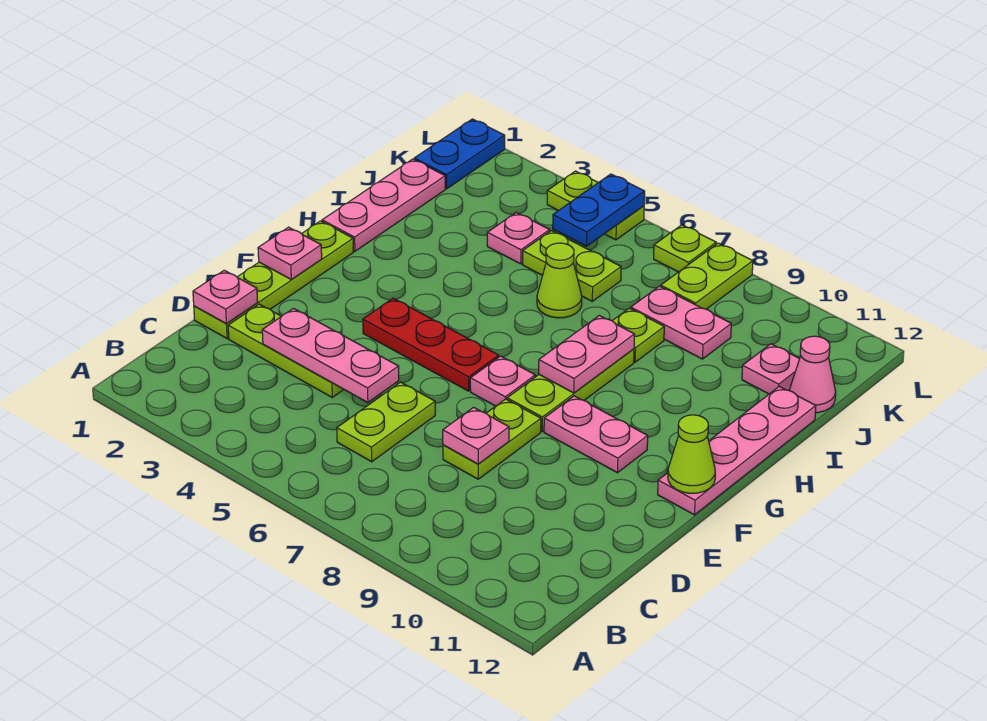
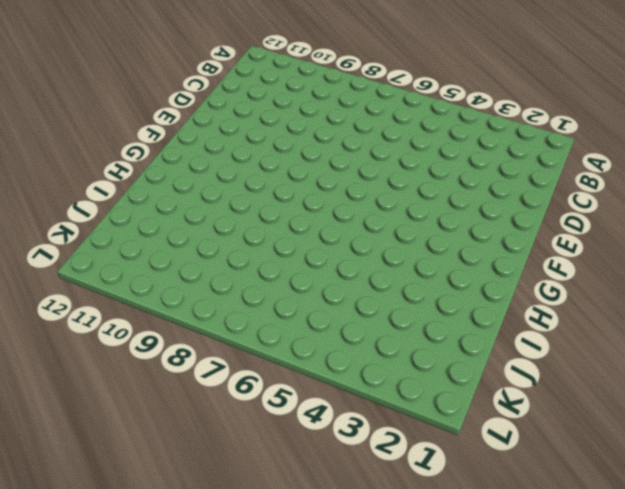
none -> lime 1x2 plate [337,382,435,462]
none -> lime 1x4 plate [194,221,353,339]
none -> lime 1x3 plate [228,304,344,397]

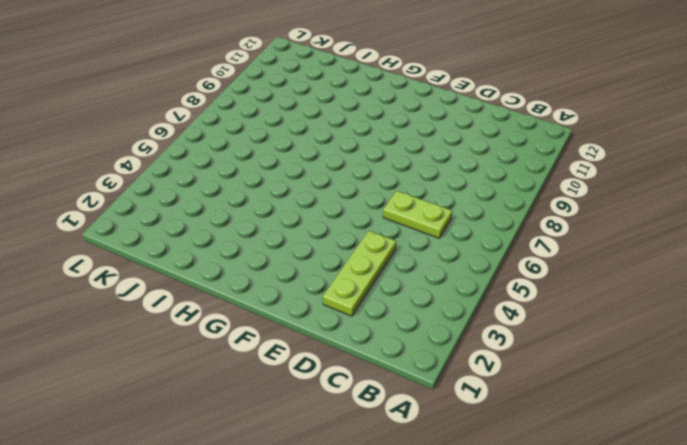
none -> lime 1x4 plate [194,221,353,339]
none -> lime 1x2 plate [443,399,541,479]
none -> red 1x3 plate [363,298,499,391]

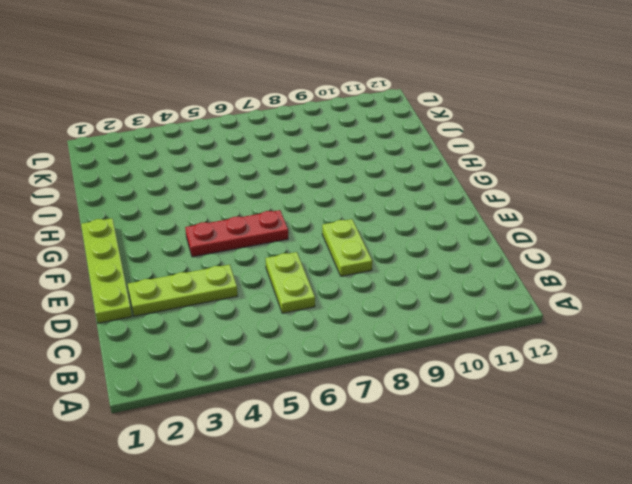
none -> pink 1x1 plate [470,356,535,406]
none -> lime 1x3 plate [507,349,634,431]
none -> pink 1x2 plate [544,396,648,473]

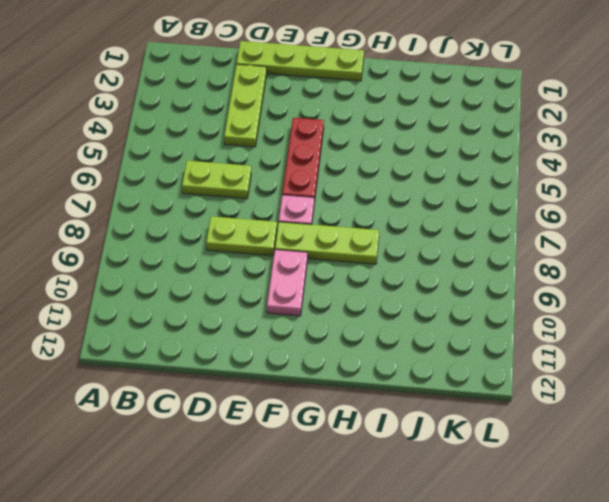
none -> pink 1x4 plate [658,386,816,515]
none -> pink 1x3 plate [322,159,445,251]
none -> lime 1x1 cone [537,243,582,318]

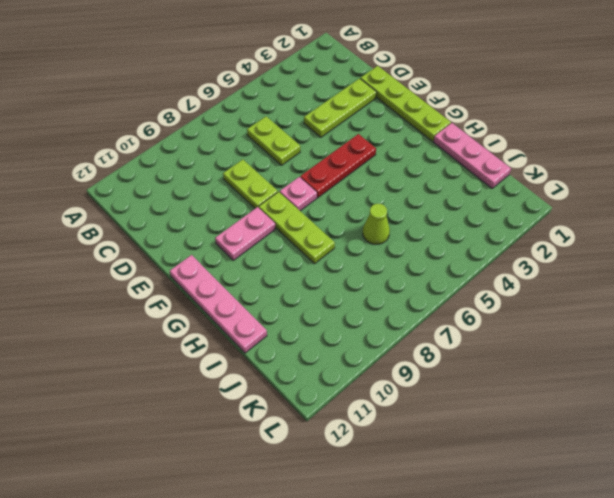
none -> lime 1x1 plate [613,308,664,362]
none -> pink 1x1 plate [487,212,550,264]
none -> lime 1x2 plate [523,231,621,301]

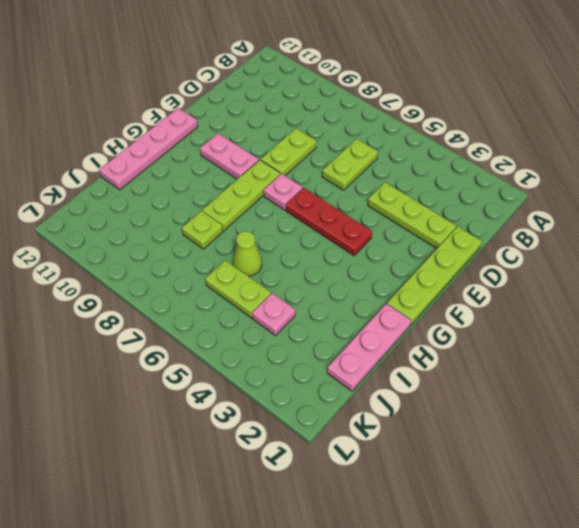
none -> pink 1x2 plate [631,286,731,359]
none -> pink 1x1 plate [742,344,799,394]
none -> pink 1x1 cone [790,336,836,413]

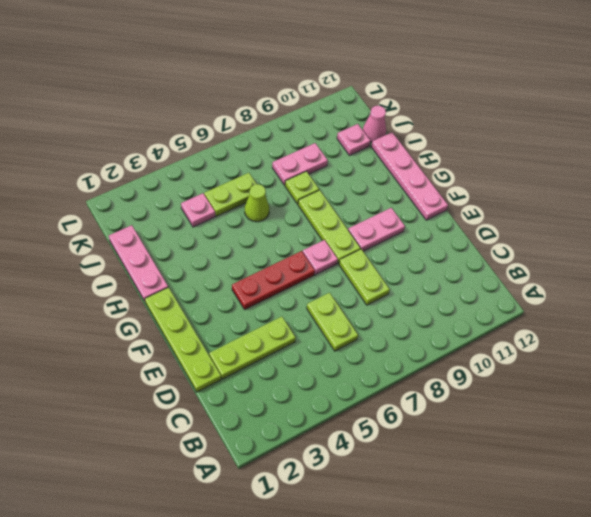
none -> blue 1x2 plate [414,119,505,189]
none -> lime 1x2 plate [661,243,753,309]
none -> lime 1x2 plate [547,171,644,240]

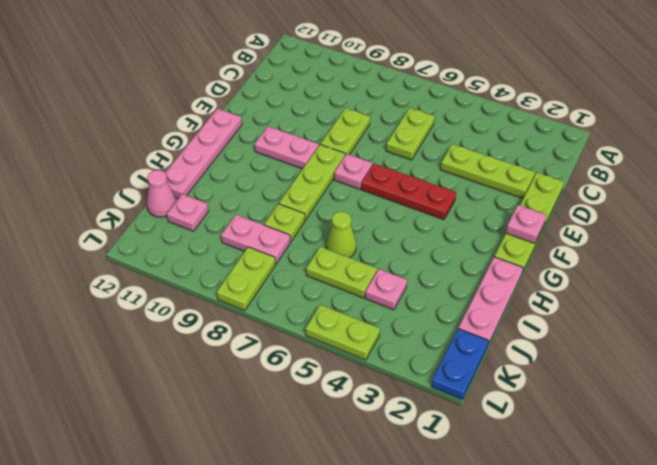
none -> lime 1x1 plate [654,225,716,272]
none -> pink 1x1 plate [193,270,258,324]
none -> pink 1x3 plate [262,308,399,403]

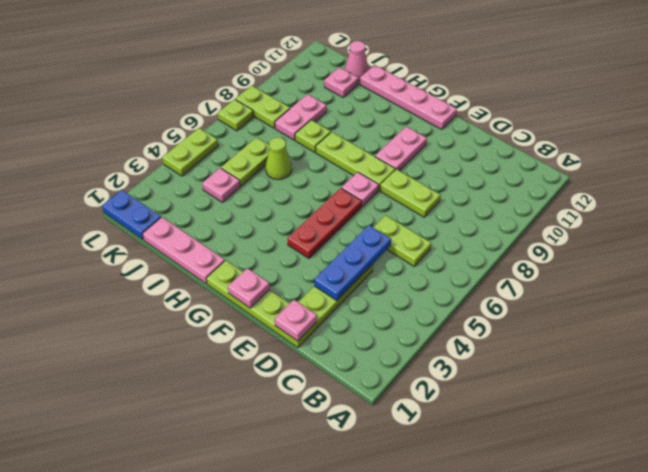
blue 1x3 plate [314,225,391,301] -> pink 1x3 plate [262,308,399,403]
none -> pink 1x1 plate [443,407,509,464]
none -> lime 1x1 cone [668,415,715,493]
none -> pink 1x2 plate [539,316,635,393]

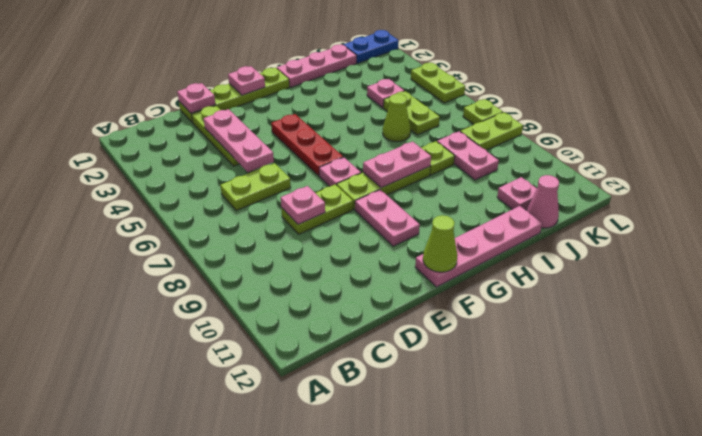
none -> blue 1x2 plate [553,174,645,246]

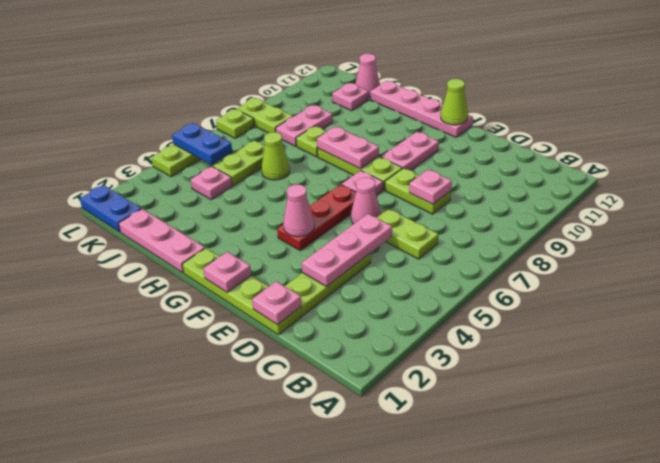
pink 1x1 cone [351,177,381,224] -> none
pink 1x1 cone [283,184,314,237] -> none

